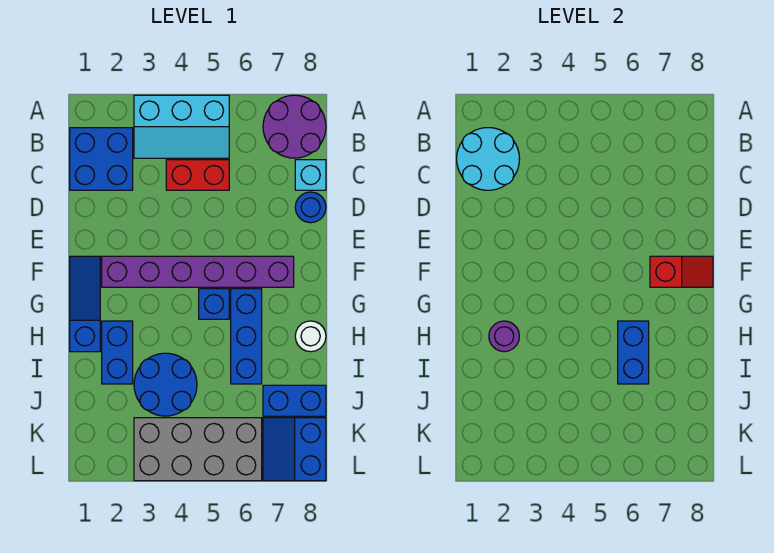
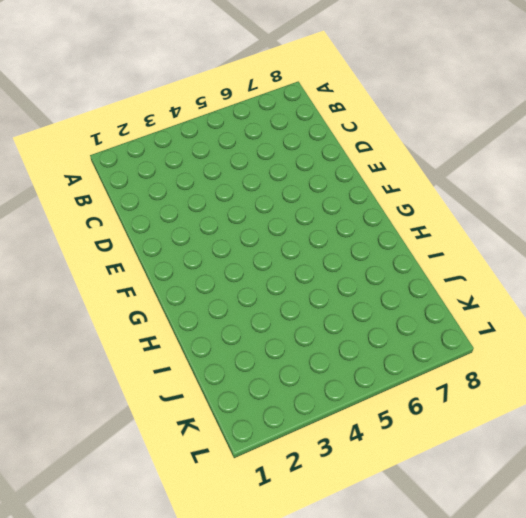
none -> cyan 2x3 slope [134,95,229,158]
none -> purple 2x2 round brick [263,95,326,158]
none -> blue 2x2 brick [70,128,133,190]

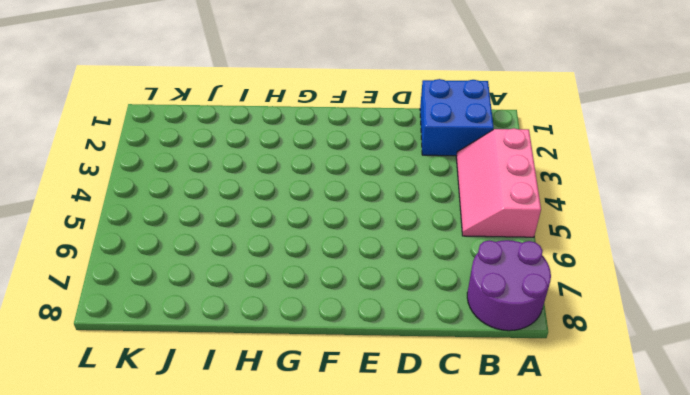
pink 2x3 slope [456,128,541,237] -> cyan 2x3 slope [134,95,229,158]
none -> red 1x2 brick [166,160,229,190]
none -> cyan 1x1 brick [295,160,326,190]
none -> blue 1x1 round brick [295,192,326,223]

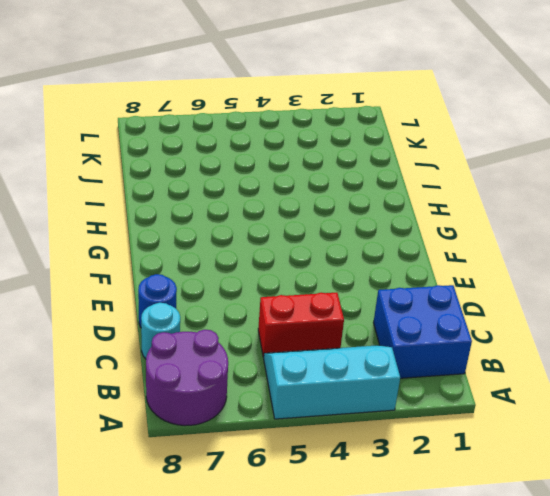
cyan 1x1 round brick [141,303,180,359] -> cyan 1x1 brick [295,160,326,190]
none -> blue 1x3 slope [70,256,100,352]
none -> purple 1x6 brick [102,256,294,287]
none -> blue 1x1 brick [199,289,229,319]

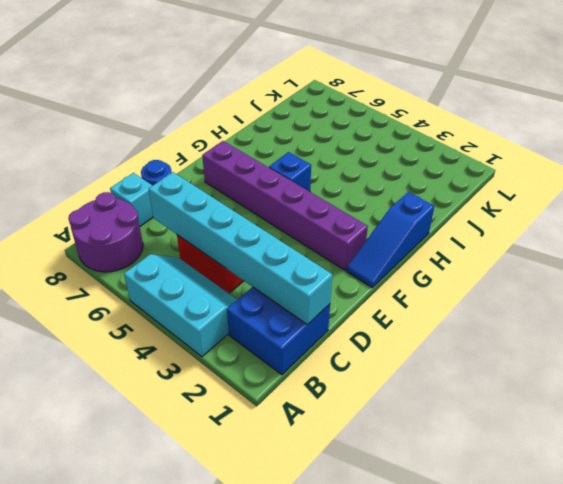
cyan 1x6 brick [149,172,332,325] -> cyan 2x2 round brick [457,128,519,190]
none -> blue 1x3 brick [231,289,262,384]
none -> blue 1x2 brick [102,321,133,384]
none -> white 1x1 round brick [295,321,326,352]

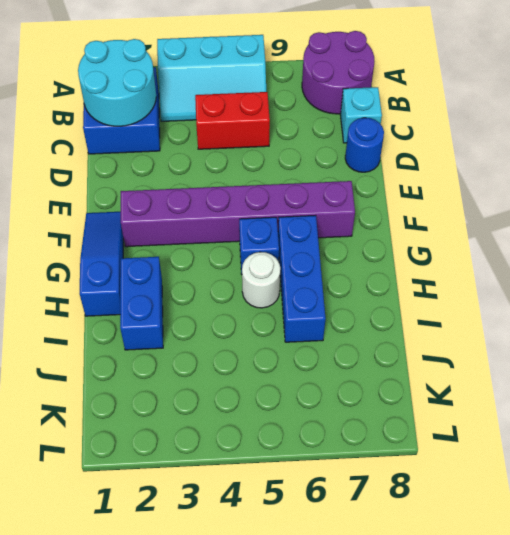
white 1x1 round brick [242,252,280,308] -> white 1x1 round brick moved to [295,321,326,352]
none -> blue 2x2 round brick [134,353,197,416]
none -> blue 1x2 brick [263,385,326,416]
none -> grey 2x4 brick [134,418,262,481]

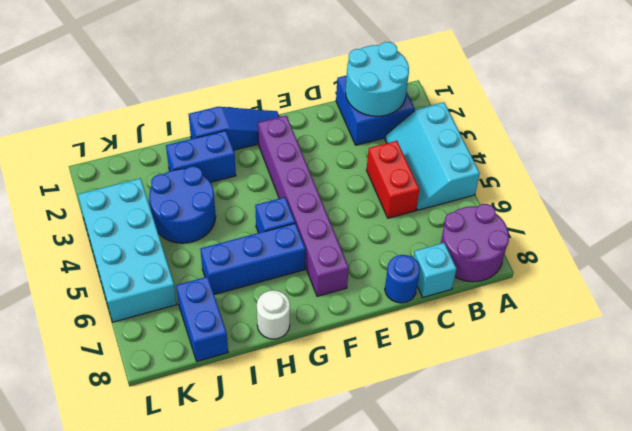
cyan 2x4 brick [78,178,177,322] -> grey 2x4 brick [134,418,262,481]
none -> blue 2x2 slope [263,418,326,481]
none -> red 1x2 slope [650,256,713,287]
none -> purple 1x1 round brick [489,321,519,352]

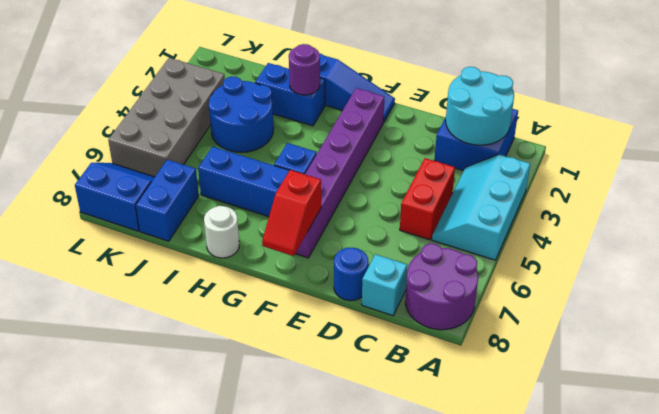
none -> blue 1x2 brick [618,321,649,384]

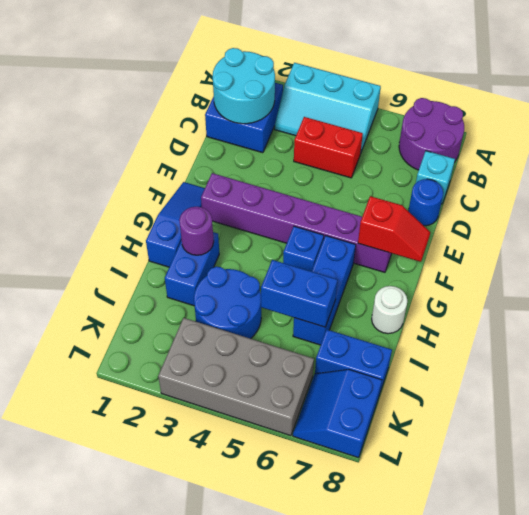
blue 1x2 brick [261,260,337,327] -> blue 1x2 brick turned to [618,321,649,384]

